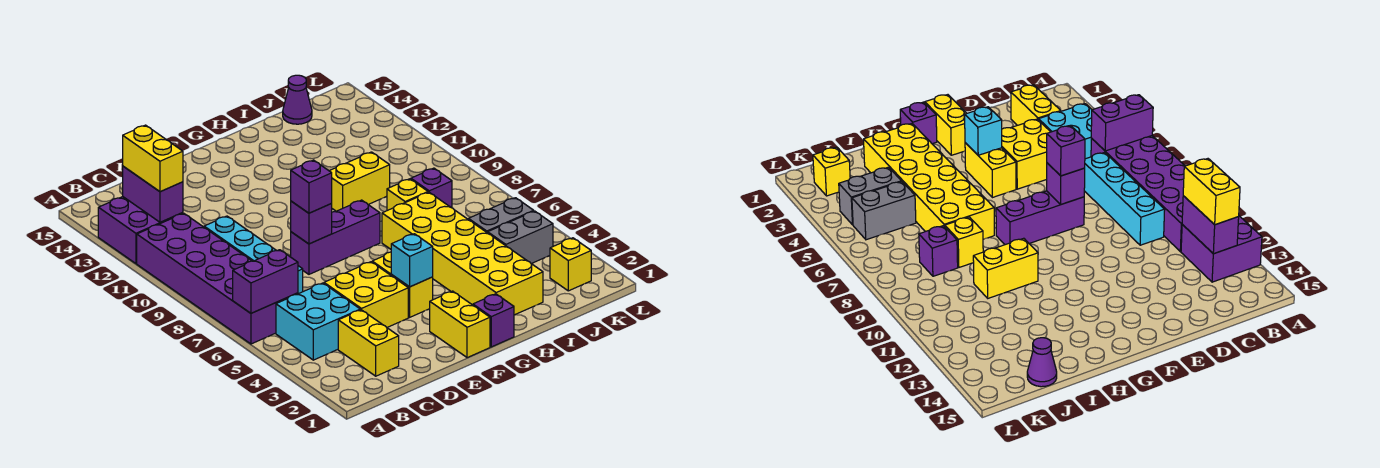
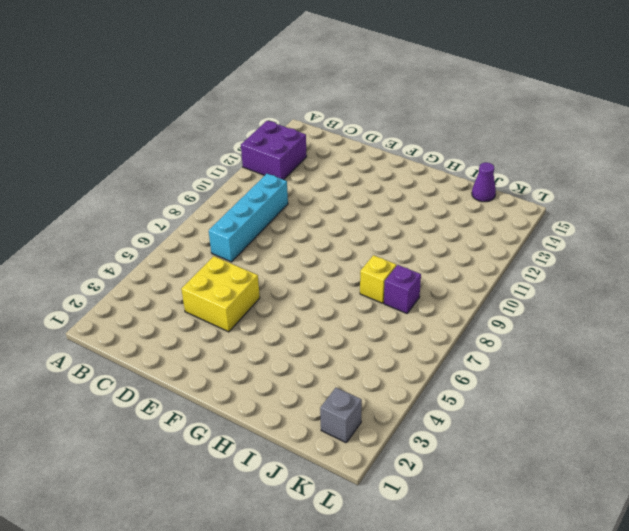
grey 1x1 brick [320,388,362,443] -> yellow 1x1 brick [550,238,591,291]
none -> purple 2x6 brick [137,213,298,344]
none -> cyan 2x2 brick [276,283,360,360]
none -> yellow 1x2 brick [338,310,399,376]

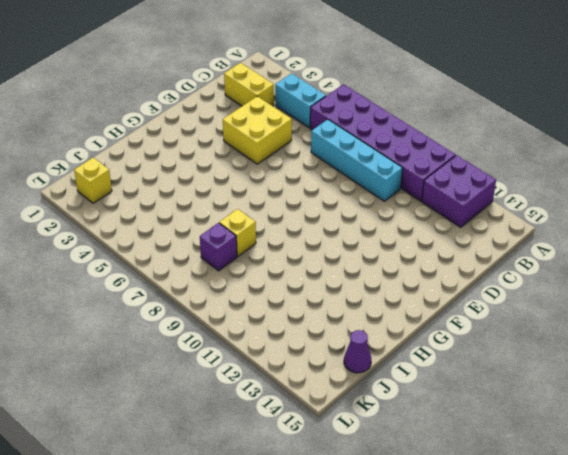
cyan 1x2 brick [275,73,326,128] -> cyan 2x2 brick [276,283,360,360]
none -> purple 1x3 brick [291,200,380,274]
none -> yellow 1x2 brick [430,291,490,358]
none -> yellow 1x2 brick [372,252,433,317]

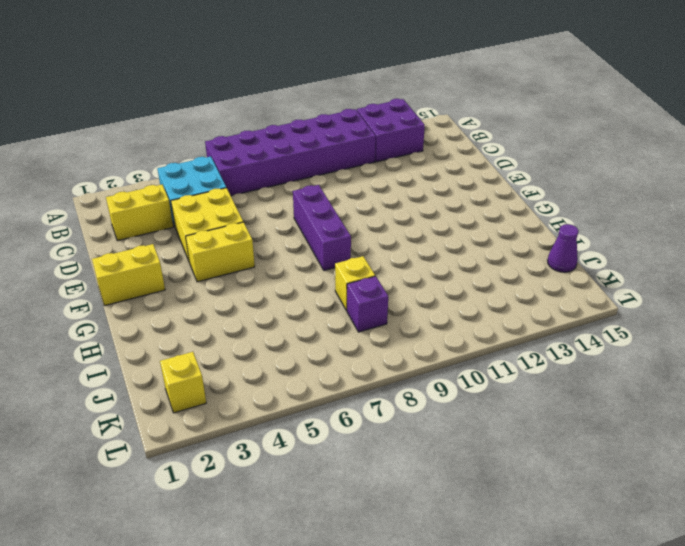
none -> cyan 1x4 brick [204,216,303,294]
none -> purple 1x1 brick [473,294,514,347]
none -> yellow 2x6 brick [382,192,543,315]

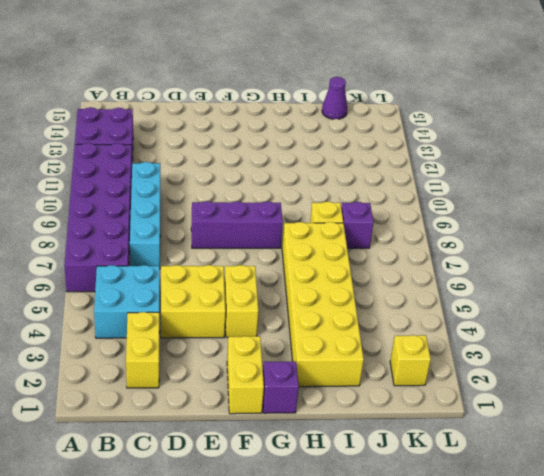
none -> yellow 1x2 brick [330,152,390,211]
none -> grey 1x2 brick [488,211,553,264]
none -> grey 1x2 brick [468,198,533,233]

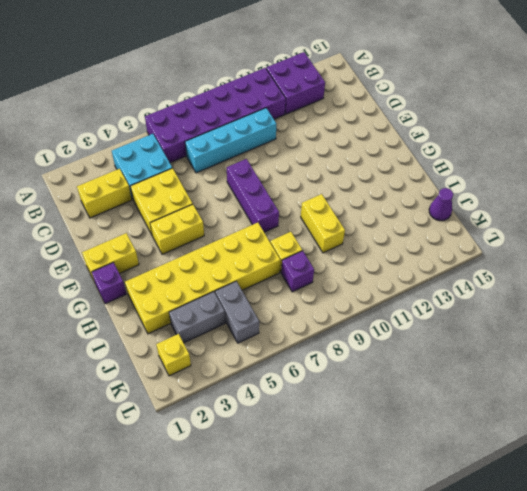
grey 1x2 brick [169,292,225,343] -> grey 1x2 brick turned to [488,211,553,264]
none -> purple 1x2 brick [233,250,298,313]
none -> purple 1x2 brick [123,166,183,222]
none -> purple 1x1 brick [291,201,332,244]

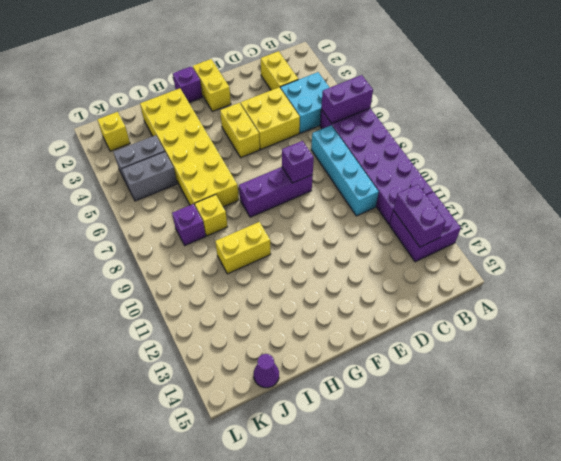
none -> cyan 1x1 brick [391,234,433,287]
none -> yellow 1x2 brick [123,125,183,192]
none -> purple 1x1 brick [291,160,332,213]

